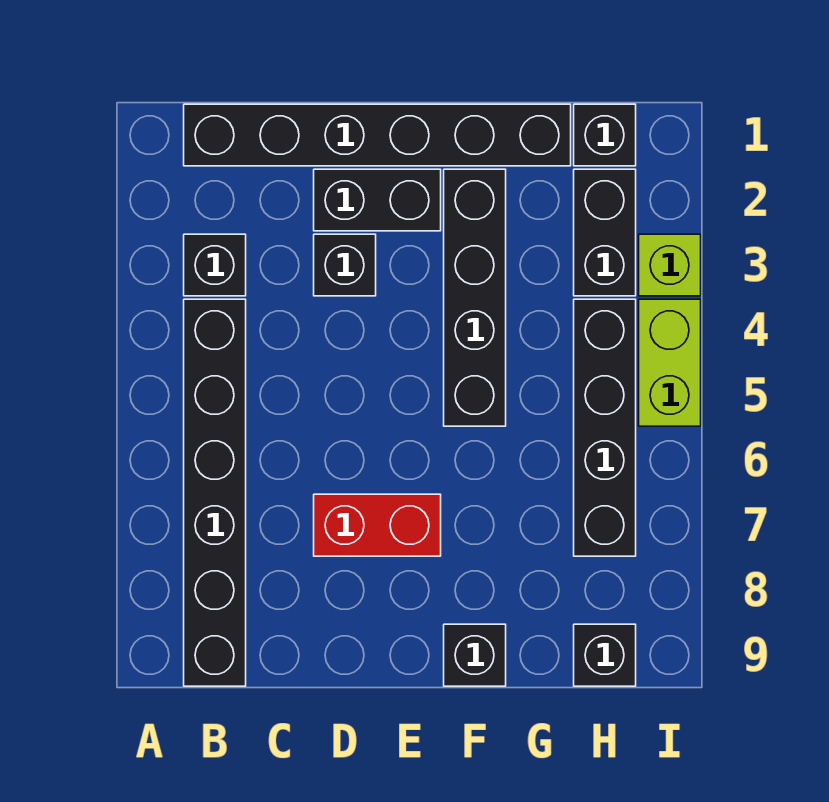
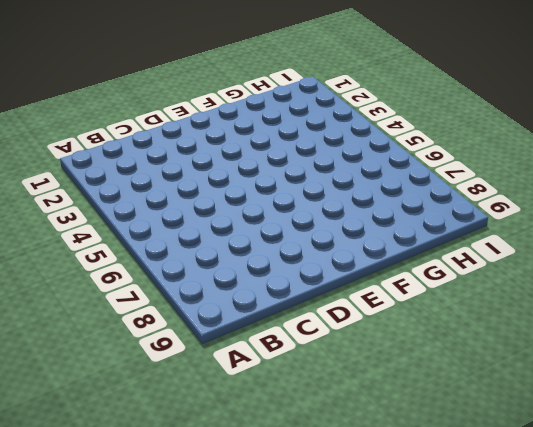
none -> black 1x6 brick [184,104,571,166]
none -> black 1x1 brick [184,234,246,296]
none -> black 1x6 brick [184,299,246,686]

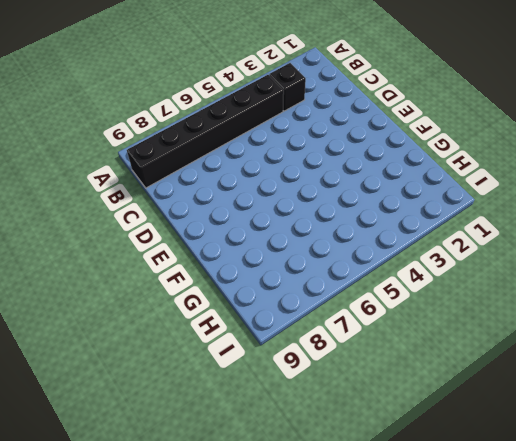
none -> black 1x6 brick [184,104,571,166]
none -> black 1x2 brick [314,169,441,231]
none -> black 1x1 brick [314,234,376,296]

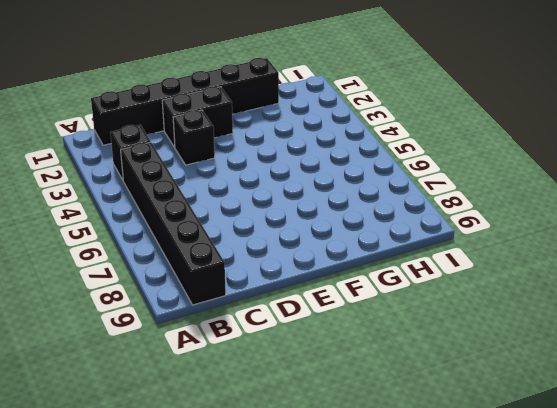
none -> red 1x2 brick [314,494,441,556]
none -> black 1x4 brick [444,169,506,426]
none -> black 1x1 brick [444,624,506,686]

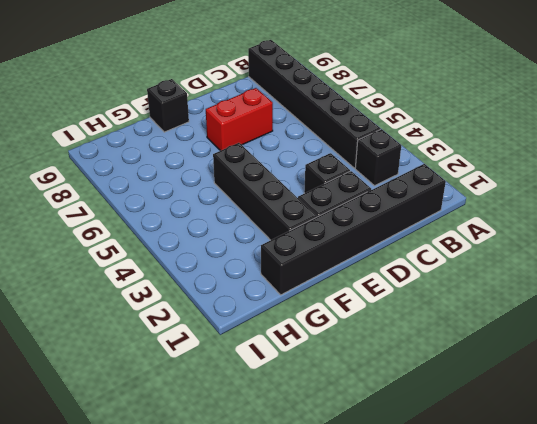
none -> black 1x1 brick [574,104,636,166]
none -> black 1x2 brick [574,169,636,296]
none -> black 1x4 brick [574,299,636,556]

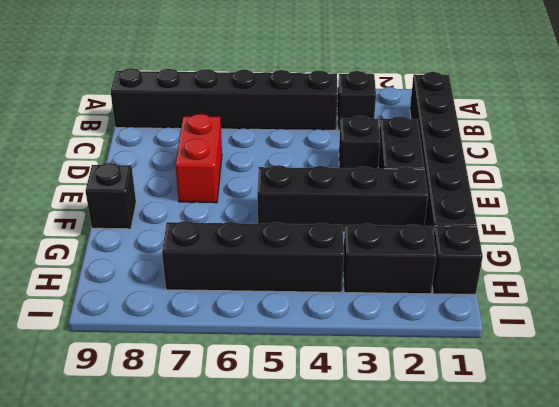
none -> black 1x1 brick [574,624,636,686]
none -> lime 1x1 brick [639,234,701,296]
none -> lime 1x2 brick [639,299,701,426]

